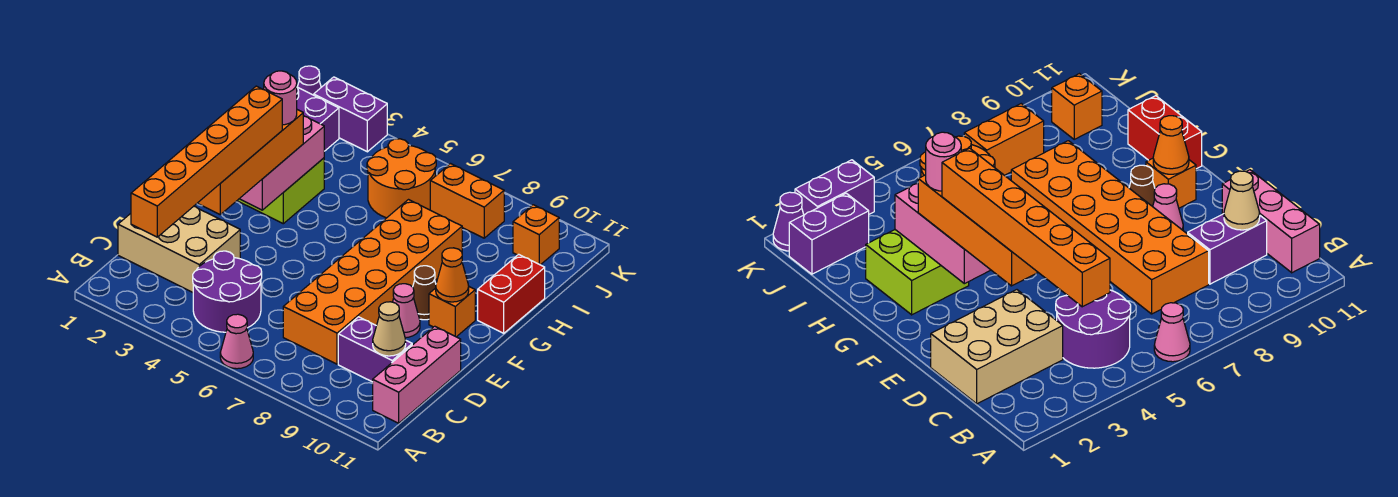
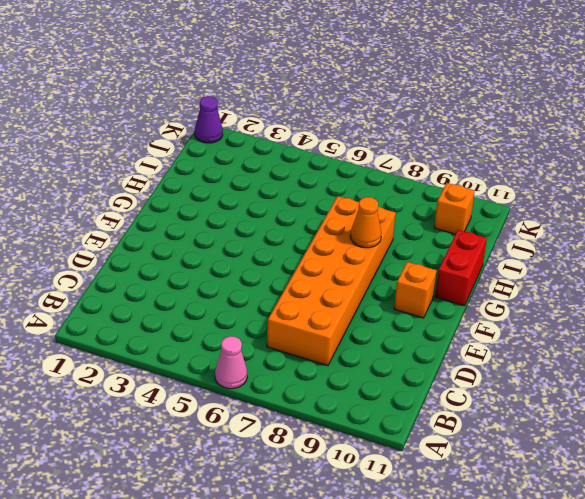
orange 1x1 cone [350,197,382,248] -> orange 1x1 cone moved to [436,248,469,302]
none -> purple 2x2 round brick [193,251,262,332]
none -> pink 1x3 brick [373,326,461,423]
none -> tan 2x3 brick [118,206,240,292]

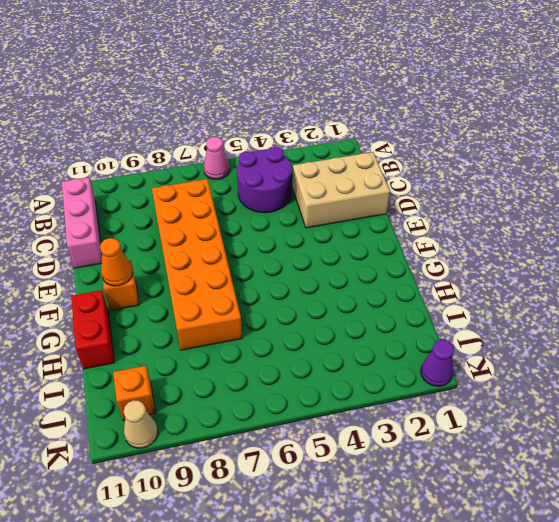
tan 1x1 cone [124,400,158,448] -> tan 1x1 cone moved to [373,302,406,356]
none -> purple 1x2 brick [338,317,412,382]
none -> pink 1x1 cone [393,284,420,338]
none -> brown 1x1 cone [413,266,436,320]

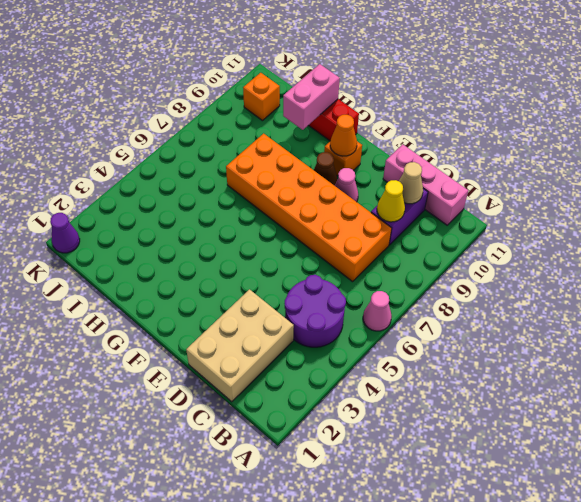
yellow 1x1 cone [377,180,405,222] -> none
pink 1x2 brick [283,64,340,130] -> none
none -> lime 2x2 brick [237,158,324,224]
none -> orange 2x2 round brick [367,139,436,218]
none -> purple 1x2 brick [297,87,339,151]

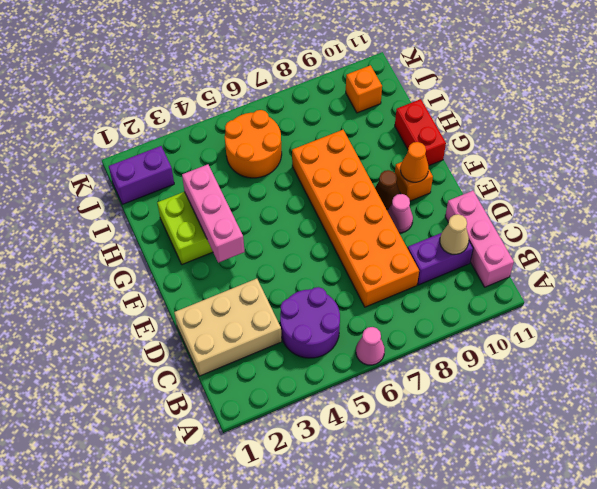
none -> orange 1x2 brick [430,164,504,238]
none -> purple 1x1 cone [298,66,321,95]
none -> purple 1x2 brick [314,77,387,152]

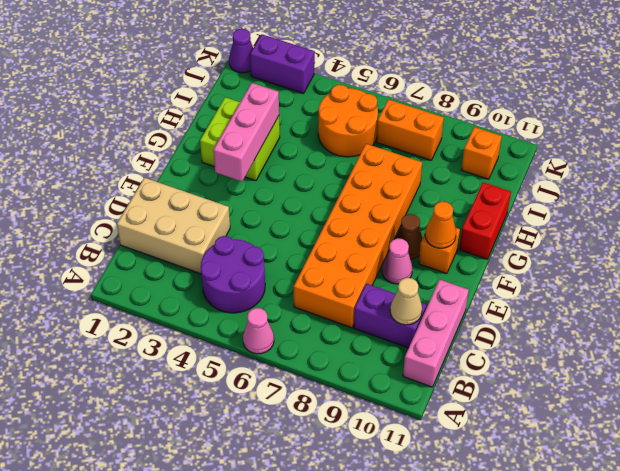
none -> purple 1x2 brick [297,87,339,151]
none -> orange 1x4 brick [198,110,303,214]
none -> orange 1x6 brick [131,86,282,237]

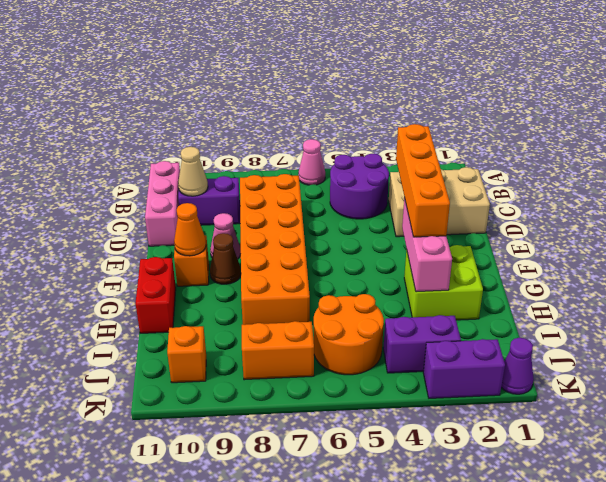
purple 1x2 brick [383,315,461,373] -> purple 1x2 brick moved to [297,87,339,151]
none -> orange 1x6 brick [131,86,282,237]
none -> pink 1x1 round brick [264,71,297,125]

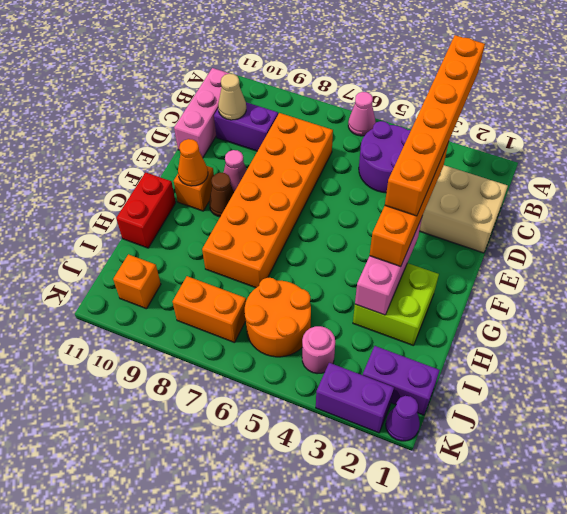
pink 1x1 round brick [302,326,335,374] -> pink 1x1 round brick moved to [264,71,297,125]

